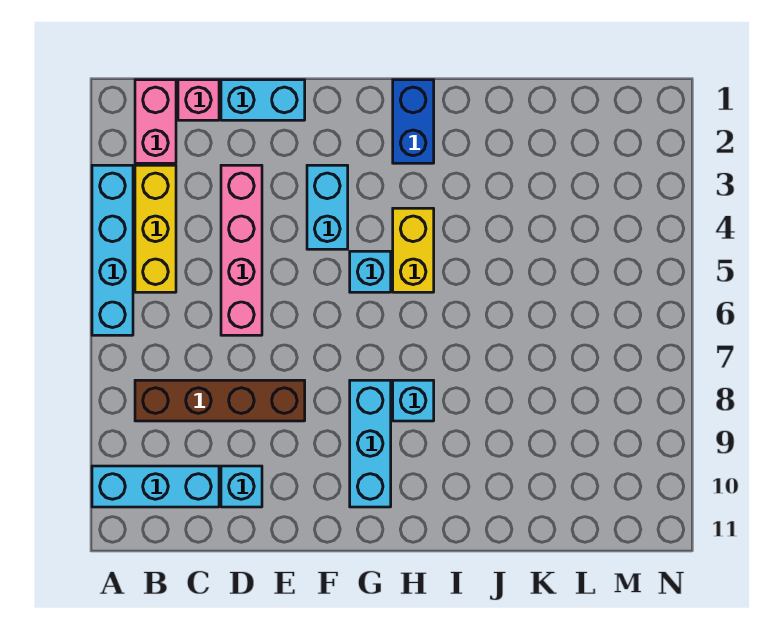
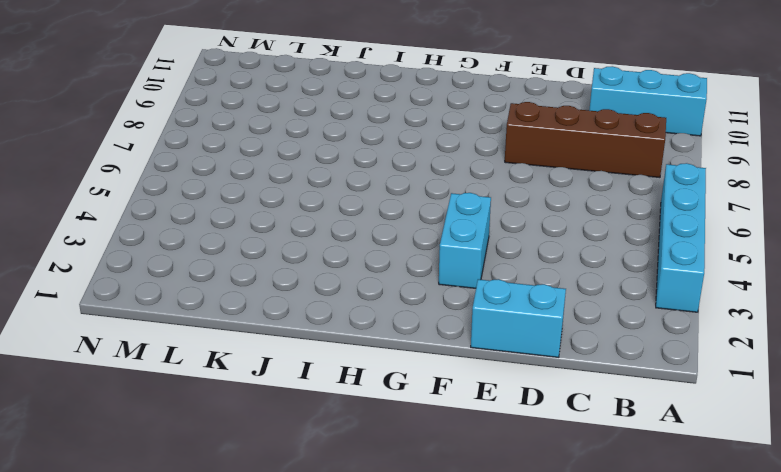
none -> pink 1x2 brick [135,80,176,163]
none -> yellow 1x3 brick [135,165,176,292]
none -> pink 1x1 brick [178,80,219,120]

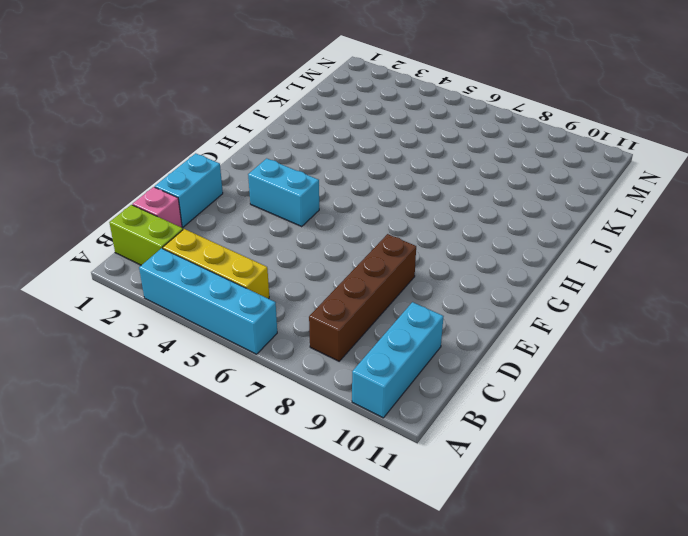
lime 1x2 brick [109,205,183,265] -> pink 1x2 brick [135,80,176,163]
none -> pink 1x4 brick [221,165,262,335]
none -> cyan 1x1 brick [221,466,262,507]
none -> cyan 1x1 brick [350,251,391,292]

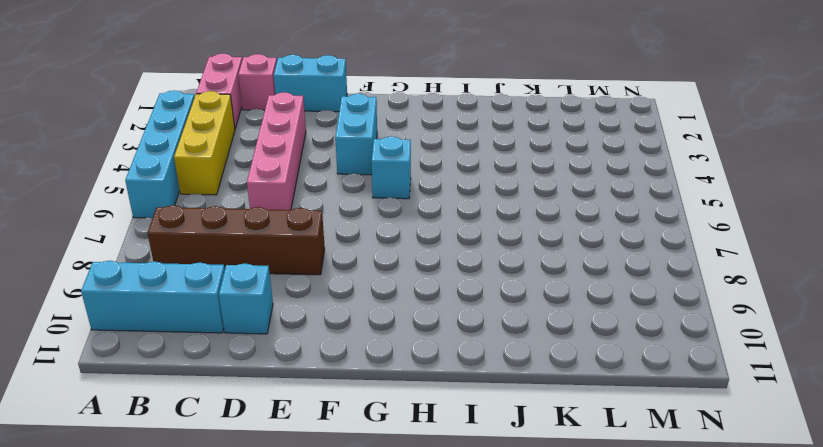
none -> cyan 1x3 brick [350,380,391,507]
none -> blue 1x2 brick [393,80,434,163]
none -> yellow 1x2 brick [393,208,434,292]

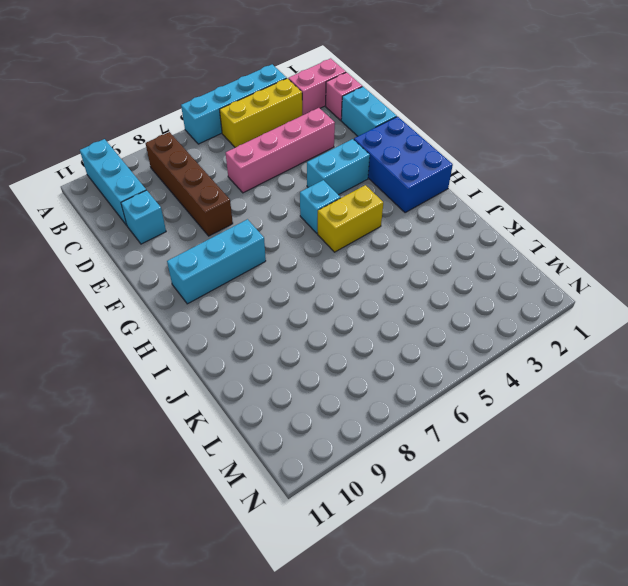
blue 2x3 brick [354,117,453,213] -> blue 1x2 brick [393,80,434,163]
none -> cyan 1x1 brick [393,380,434,421]

